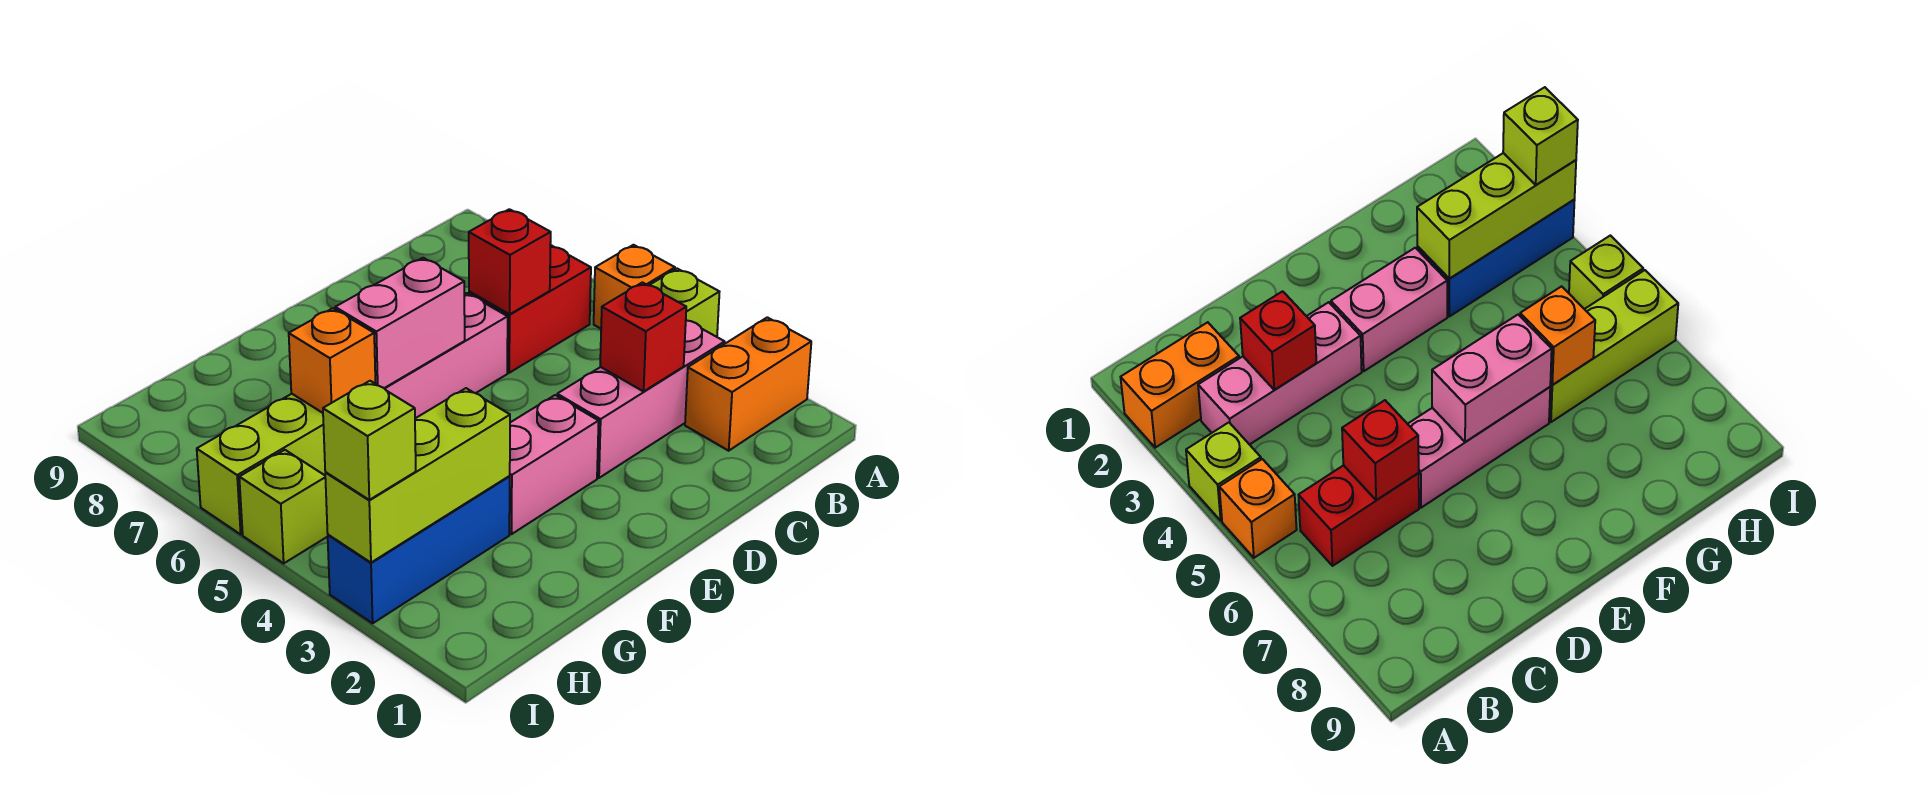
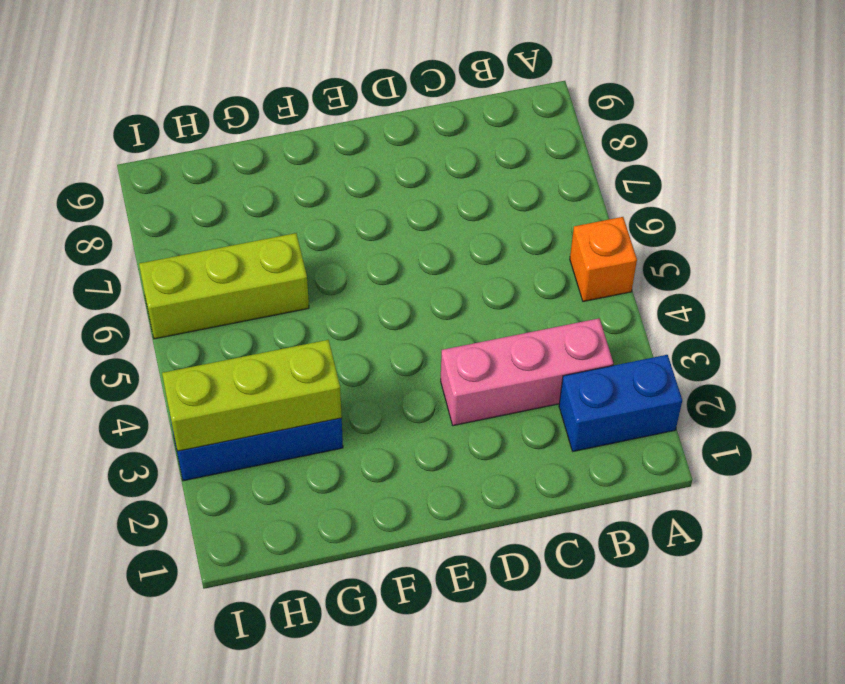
blue 1x2 brick [559,355,682,451] -> orange 1x2 brick [685,317,811,451]
none -> lime 1x1 brick [649,269,719,337]
none -> red 1x2 brick [469,245,591,373]
none -> pink 1x3 brick [384,293,508,418]

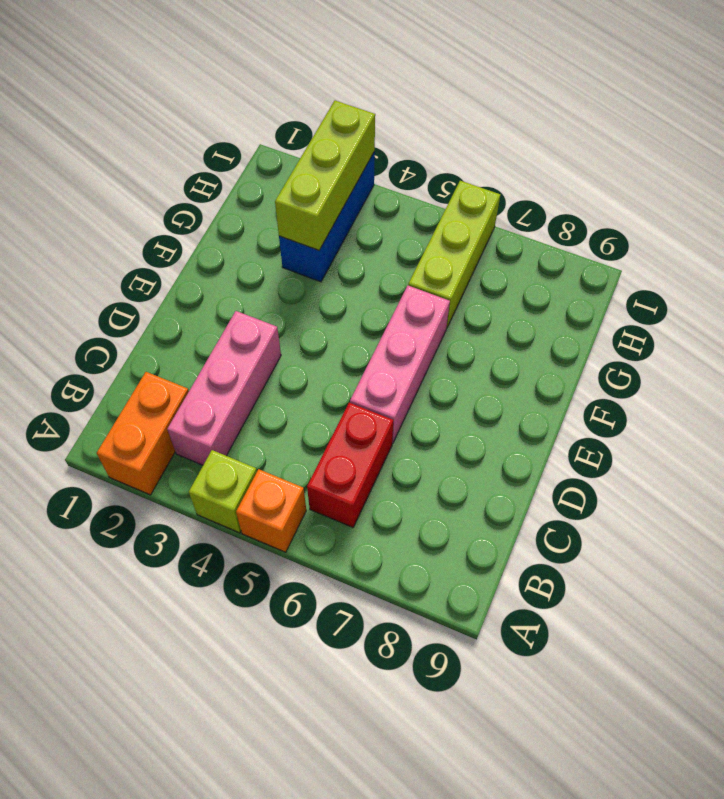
none -> pink 1x2 brick [509,395,599,534]
none -> lime 1x1 brick [239,450,328,563]
none -> red 1x1 brick [600,282,686,391]

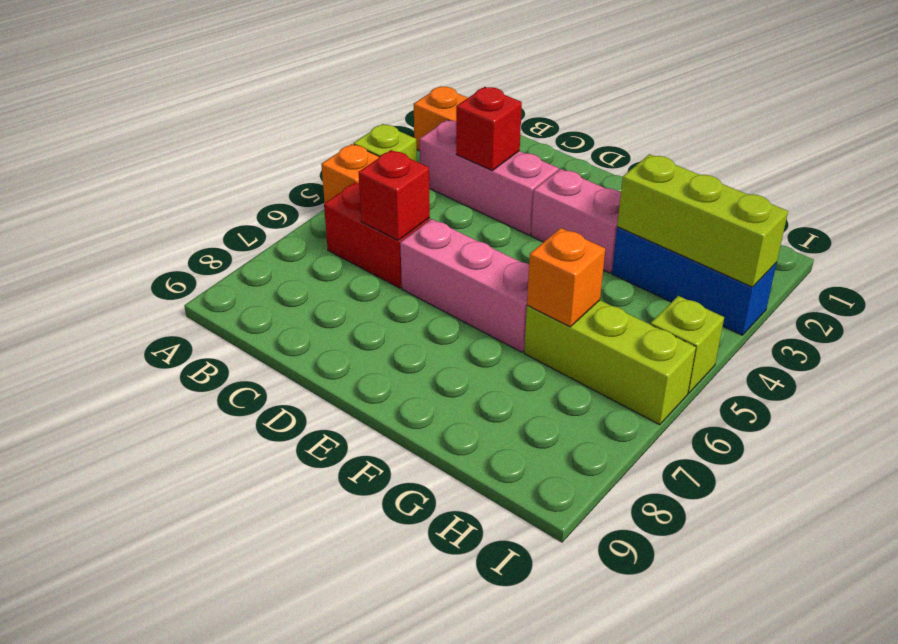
none -> pink 1x2 brick [335,258,465,388]
none -> lime 1x1 brick [323,381,416,500]

